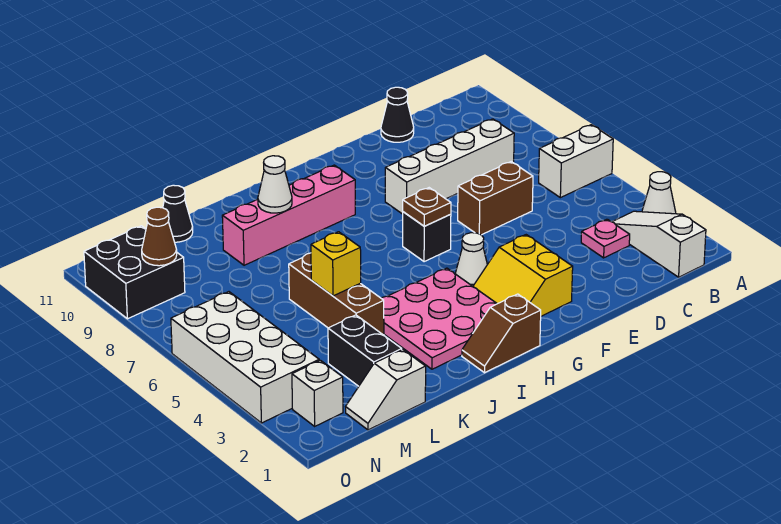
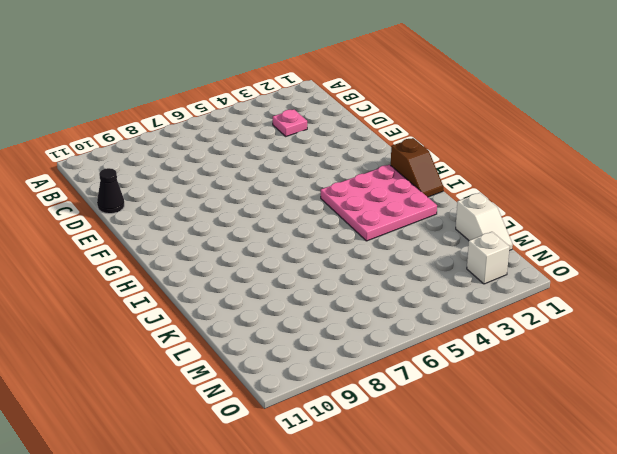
none -> white 1x1 cone [642,172,676,214]
none -> white 1x2 brick [539,125,613,198]
none -> white 1x3 slope [612,211,706,277]

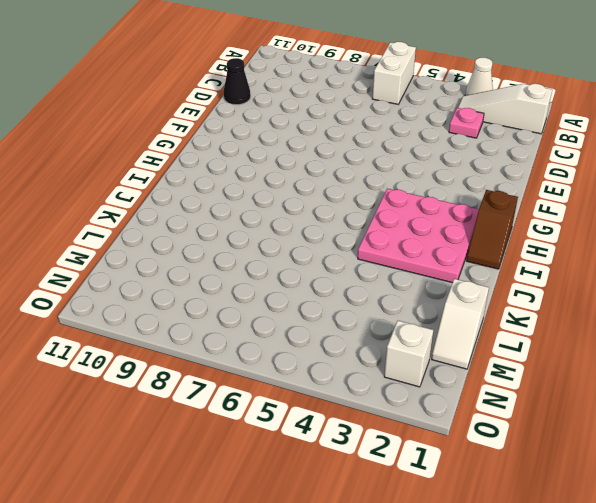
none -> white 1x4 brick [385,119,514,214]
none -> brown 1x2 brick [458,162,533,235]
none -> yellow 2x2 slope [473,235,573,316]

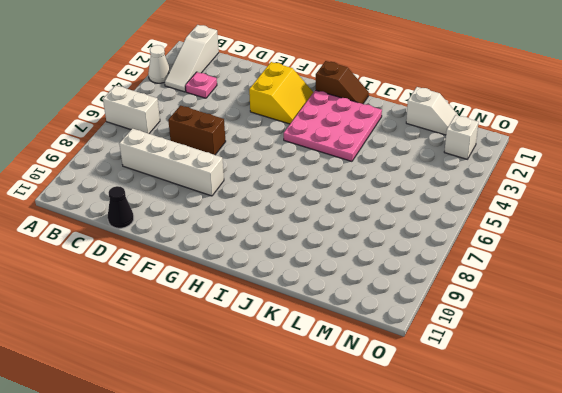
none -> white 1x1 cone [455,233,487,286]
none -> black 1x1 brick [403,212,451,262]
none -> pink 1x4 brick [222,165,355,265]

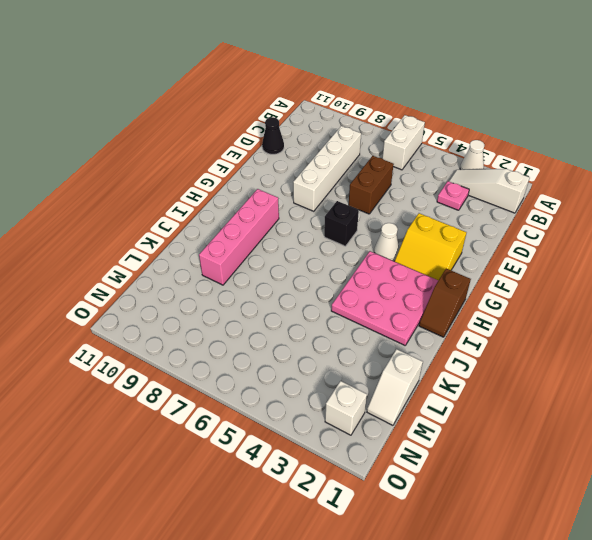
none -> brown 1x3 brick [289,253,384,335]
none -> black 1x2 brick [328,315,402,386]
none -> black 1x1 cone [163,185,193,242]

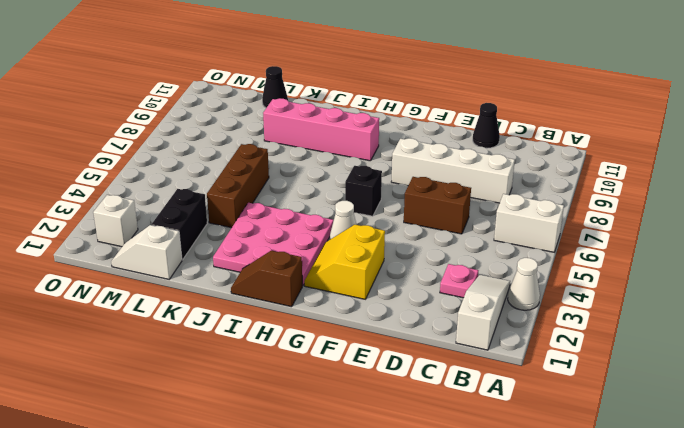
none -> white 2x4 brick [171,292,319,423]
none -> black 2x2 brick [84,226,185,319]
none -> brown 1x1 plate [403,188,451,226]

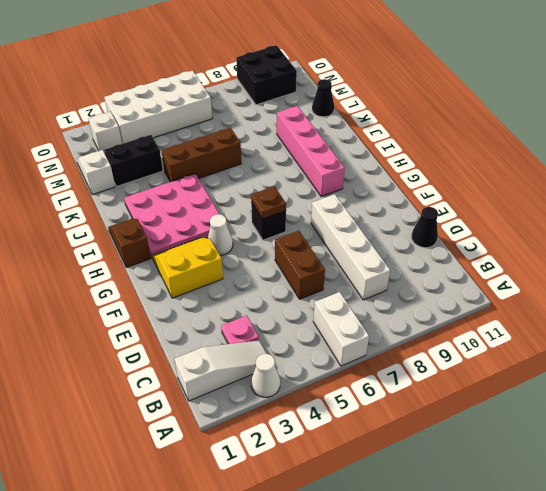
none -> white 1x1 cone [258,156,292,213]
none -> yellow 1x1 brick [311,232,361,296]
none -> brown 1x1 cone [142,207,177,266]

